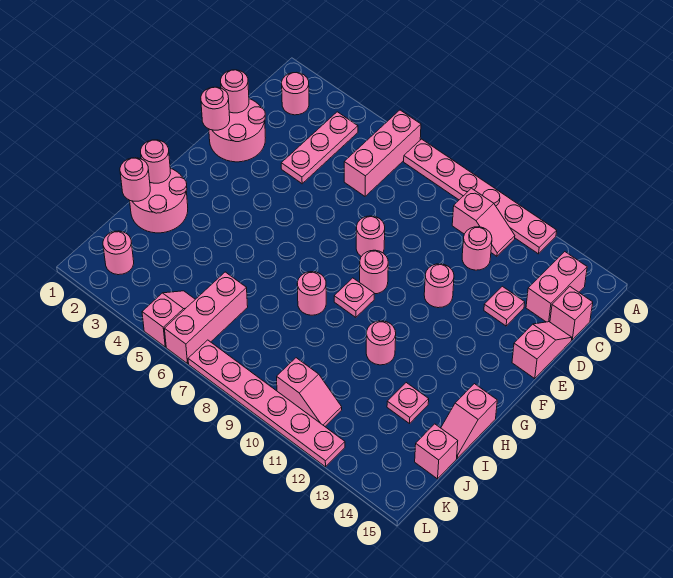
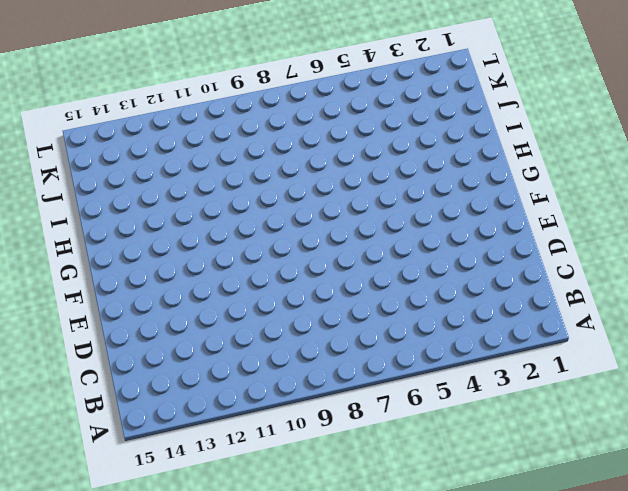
none -> pink 1x3 brick [344,110,421,196]
none -> pink 1x6 plate [404,139,557,254]
none -> pink 1x1 round brick [282,73,309,115]
none -> pink 1x3 plate [281,112,358,184]

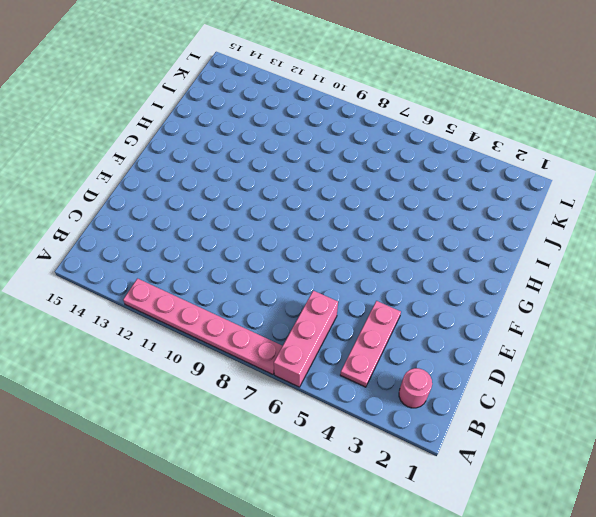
none -> pink 1x2 slope [452,188,515,256]
none -> pink 1x2 brick [526,252,587,322]
none -> pink 1x1 round brick [462,227,492,270]
none -> pink 1x1 brick [550,287,593,340]

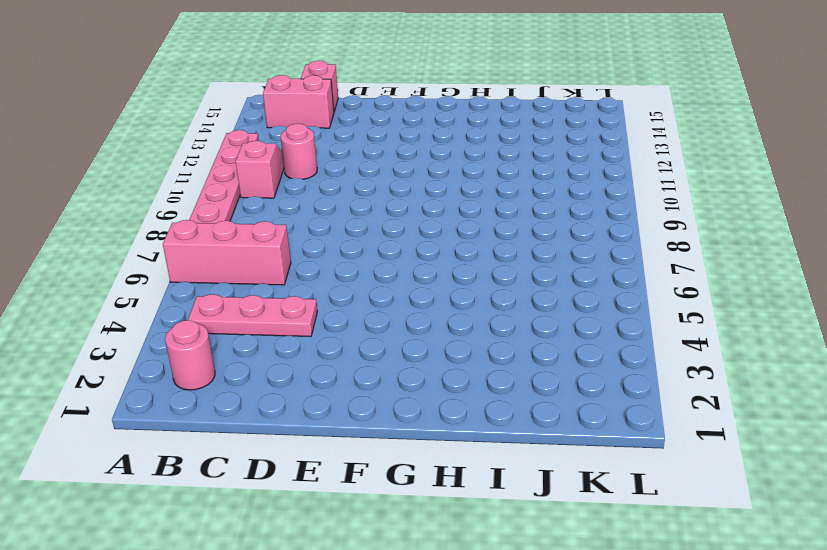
none -> pink 2x2 round brick [209,99,265,162]
none -> pink 1x1 plate [484,286,525,326]
none -> pink 1x2 slope [512,322,572,379]
none -> pink 1x1 round brick [356,216,385,257]

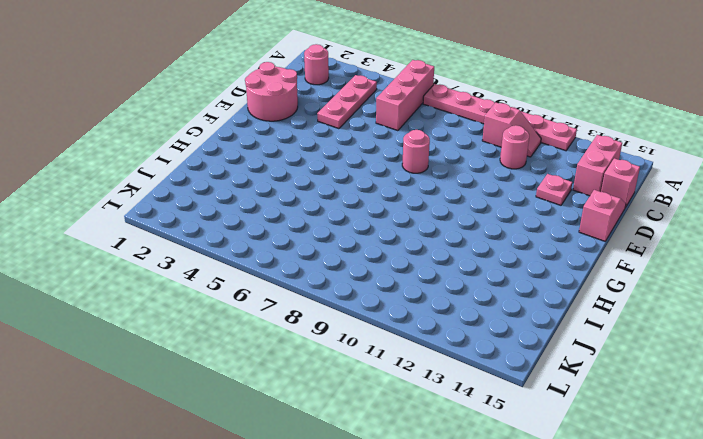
none -> pink 1x1 round brick [424,264,454,308]
none -> pink 1x1 round brick [360,250,388,294]
none -> pink 1x1 plate [334,278,374,317]
none -> pink 2x2 round brick [130,168,188,233]

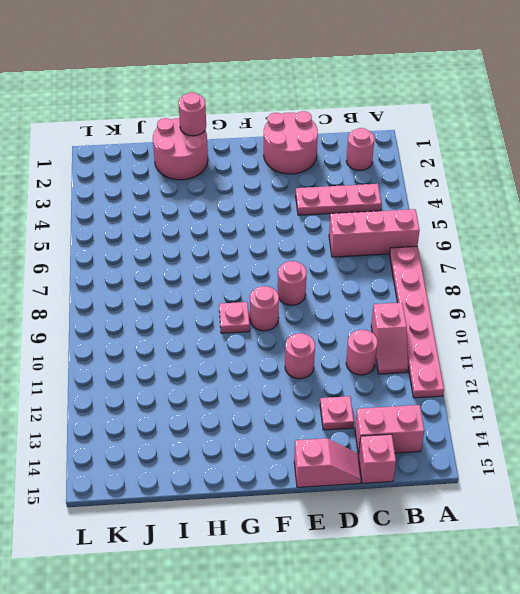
none -> pink 1x1 round brick [297,272,326,315]
none -> pink 1x1 round brick [366,321,396,365]
none -> pink 1x2 slope [441,384,497,458]
none -> pink 1x1 plate [387,383,429,424]

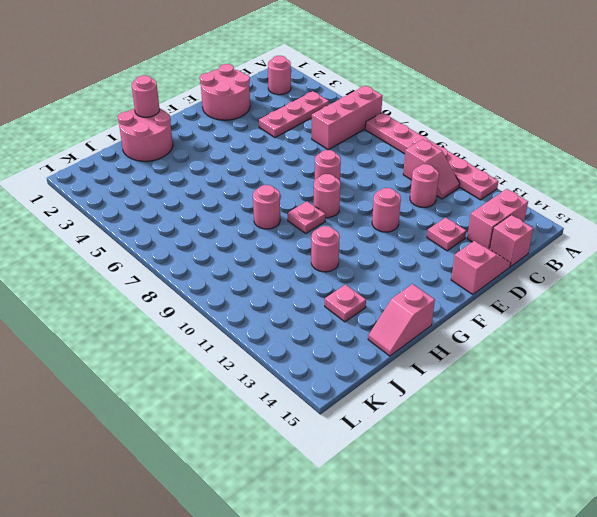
none -> pink 1x3 brick [164,272,248,364]
none -> pink 1x1 brick [415,424,458,479]
none -> pink 1x1 round brick [103,231,134,275]
none -> pink 1x2 slope [142,291,195,347]

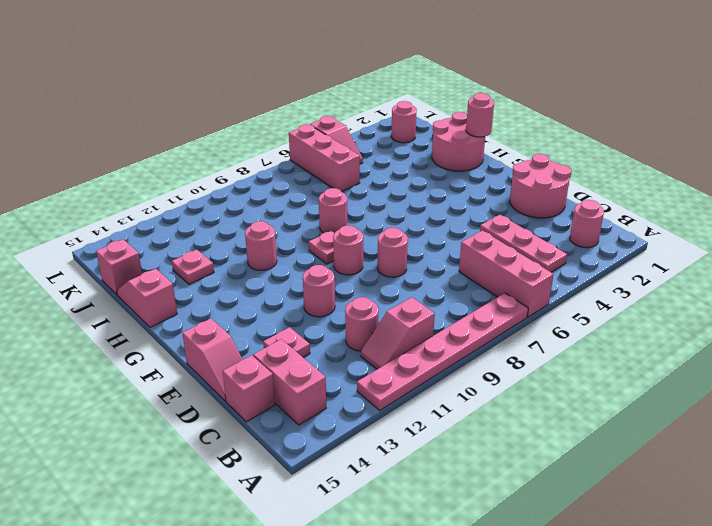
none -> pink 1x2 slope [277,358,342,426]
none -> pink 1x6 plate [188,340,345,467]
none -> pink 1x1 round brick [221,70,249,113]
none -> pink 1x1 round brick [201,87,230,130]

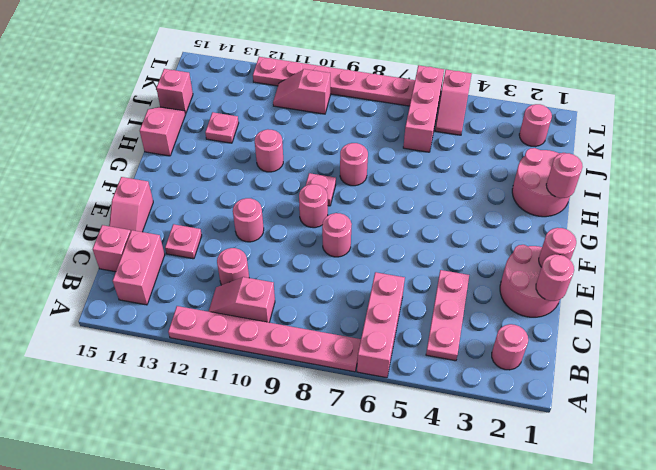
none -> pink 1x1 round brick [120,158,150,201]

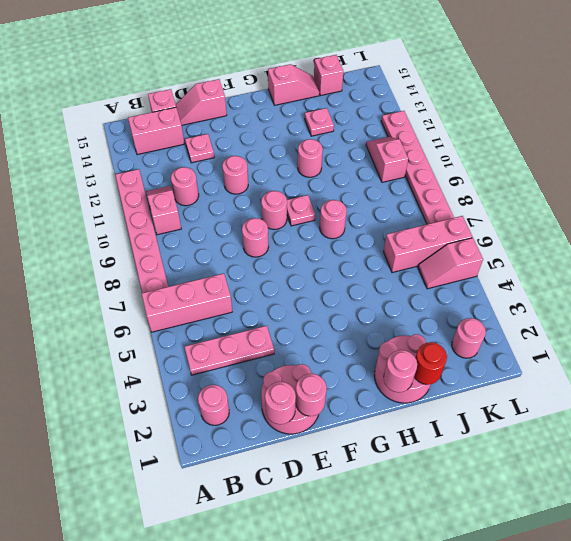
red 1x1 round brick [414,342,447,385] -> pink 1x1 round brick [120,158,150,201]

